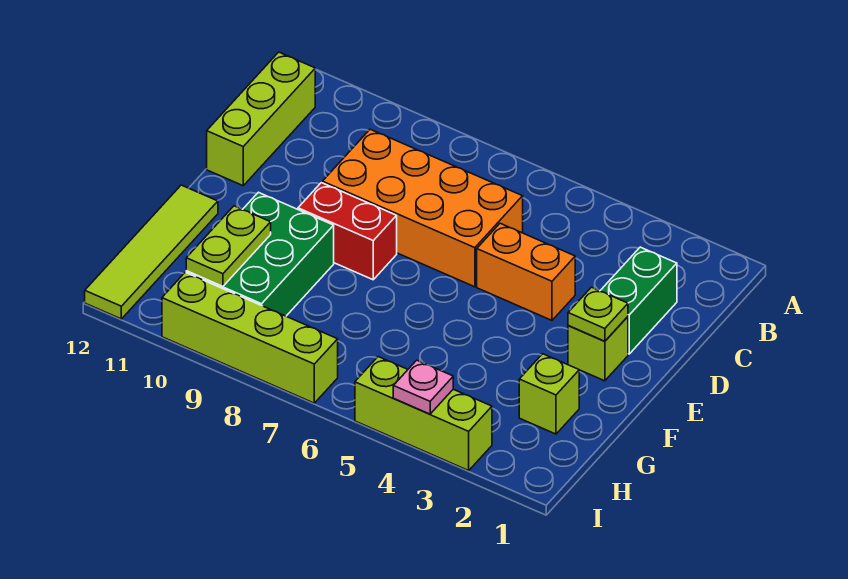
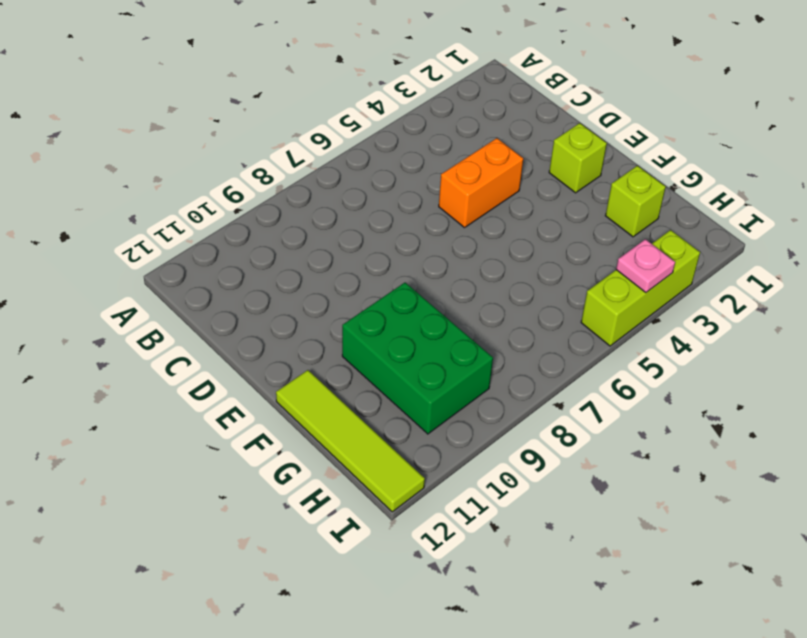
none -> lime 1x3 brick [207,52,315,186]
none -> green 1x2 brick [600,247,677,354]
none -> orange 2x4 brick [322,129,523,287]

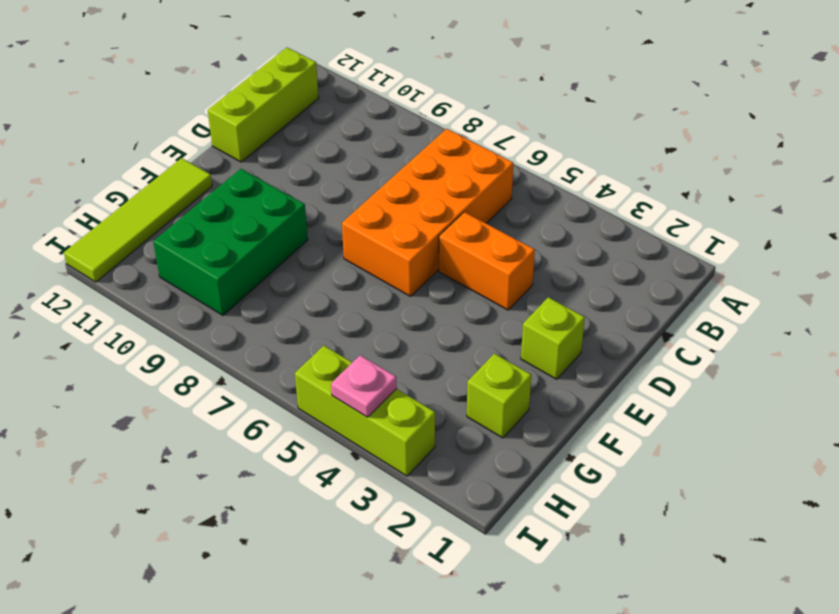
orange 2x4 brick [342,129,513,296] -> orange 2x4 brick turned to [322,129,523,287]
none -> green 1x2 brick [600,247,677,354]
none -> red 1x2 brick [298,183,397,280]
none -> lime 1x4 brick [162,272,338,403]

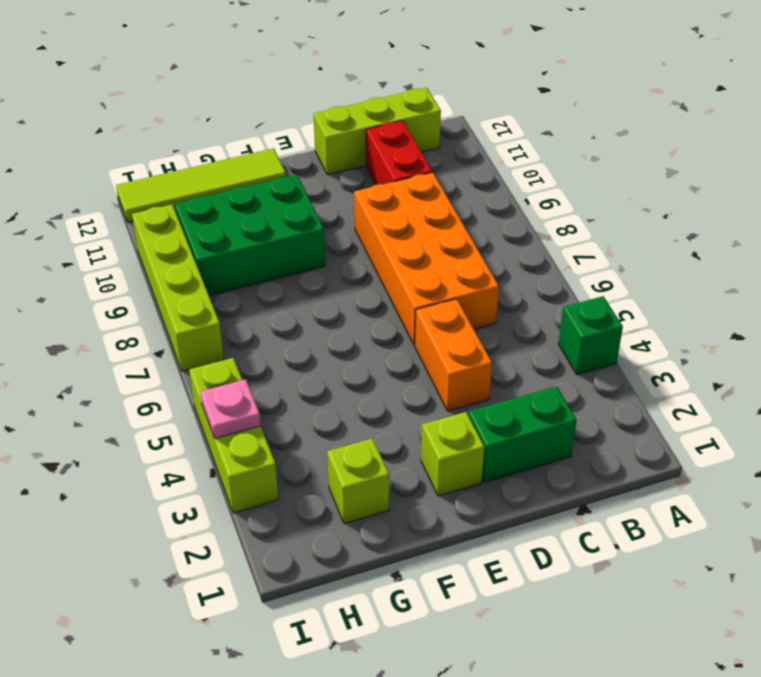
green 1x1 brick [558,296,623,375] -> none
red 1x2 brick [366,121,432,185] -> red 1x2 brick moved to [298,183,397,280]
none -> lime 1x1 plate [568,287,628,341]
none -> lime 1x2 plate [186,206,271,287]

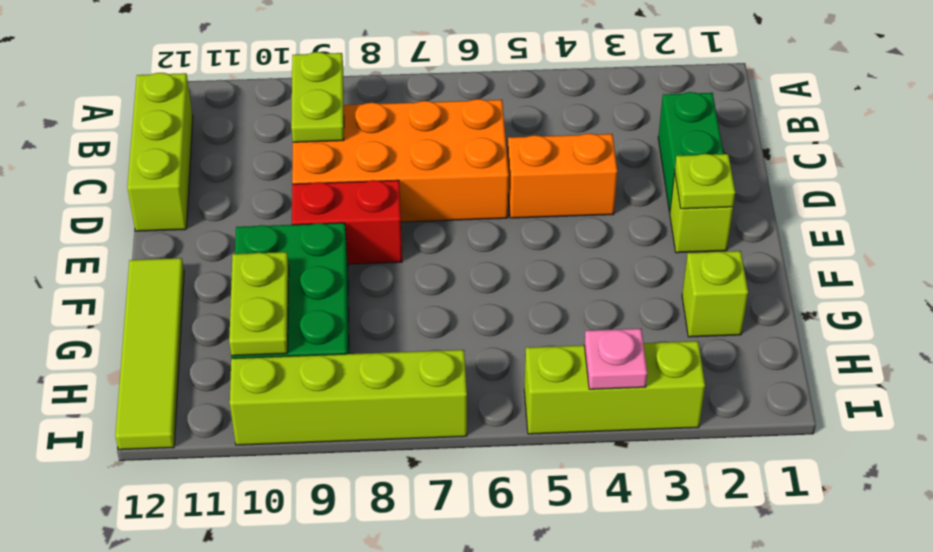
lime 1x2 plate [291,52,344,142] -> none

